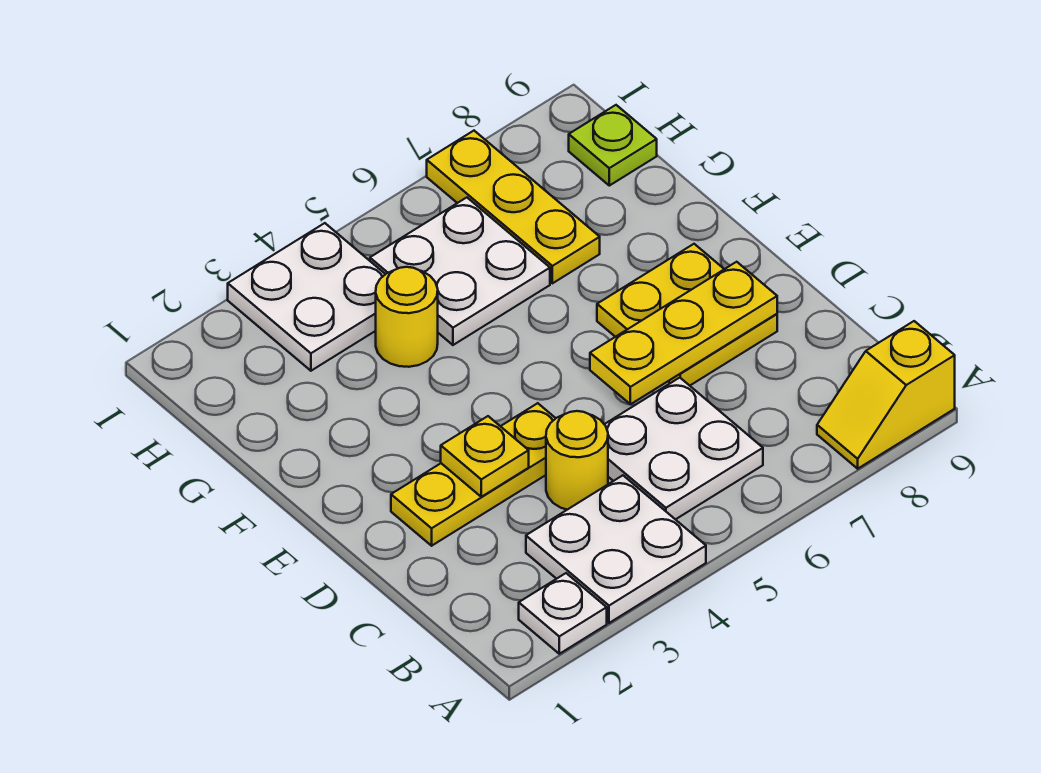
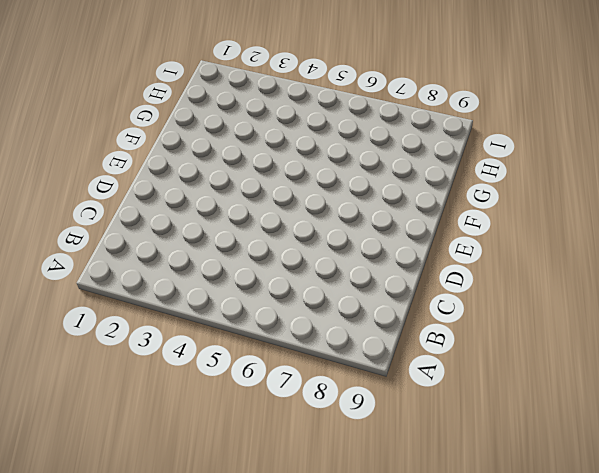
none -> white 1x1 plate [519,573,607,654]
none -> white 2x2 plate [526,475,706,623]
none -> yellow 1x2 slope [817,321,955,469]

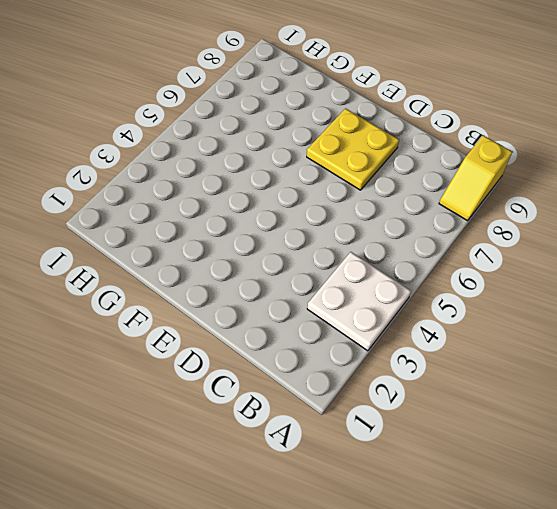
none -> white 1x1 plate [519,573,607,654]
none -> white 2x2 plate [604,378,763,520]
none -> yellow 1x1 round brick [546,411,608,510]

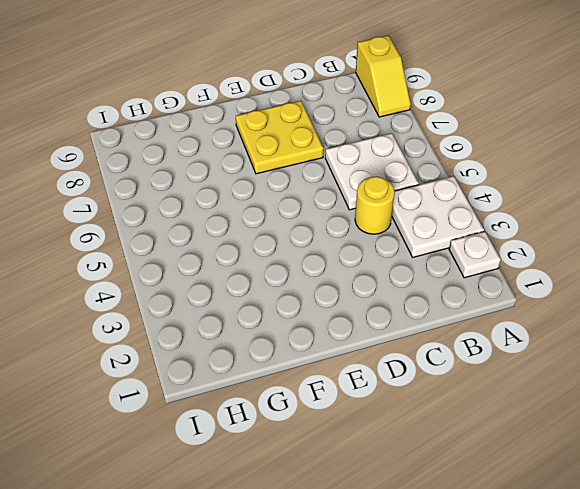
none -> yellow 1x3 plate [391,403,556,546]
none -> yellow 1x1 round brick [376,267,438,367]
none -> white 2x2 plate [370,198,550,345]

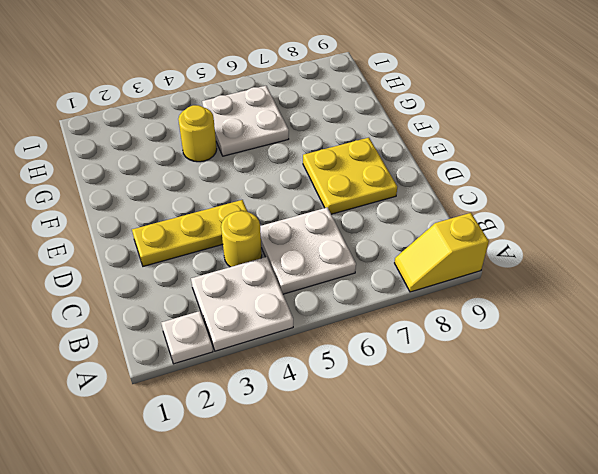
none -> yellow 1x3 plate [427,131,600,283]
none -> white 2x2 plate [228,223,385,371]
none -> lime 1x1 plate [569,105,657,186]

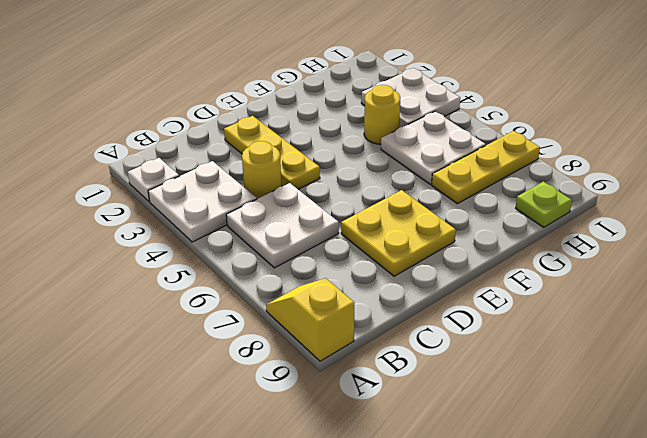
none -> yellow 1x1 plate [441,416,529,497]
none -> yellow 1x3 plate [590,262,777,404]

